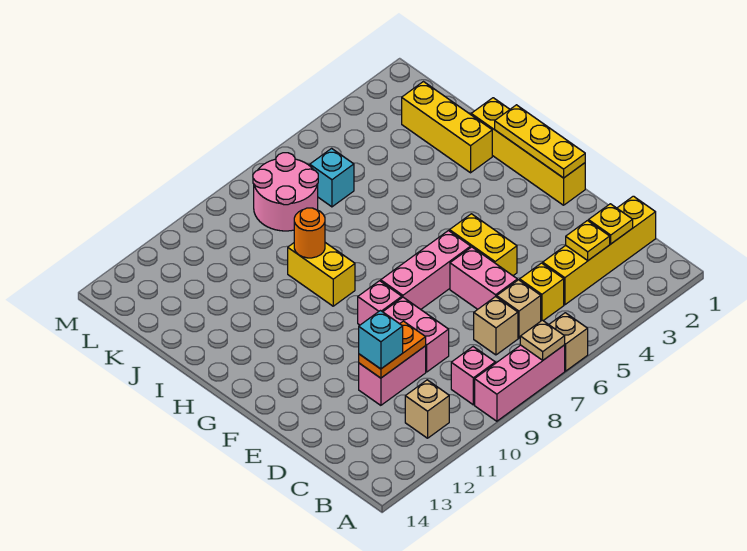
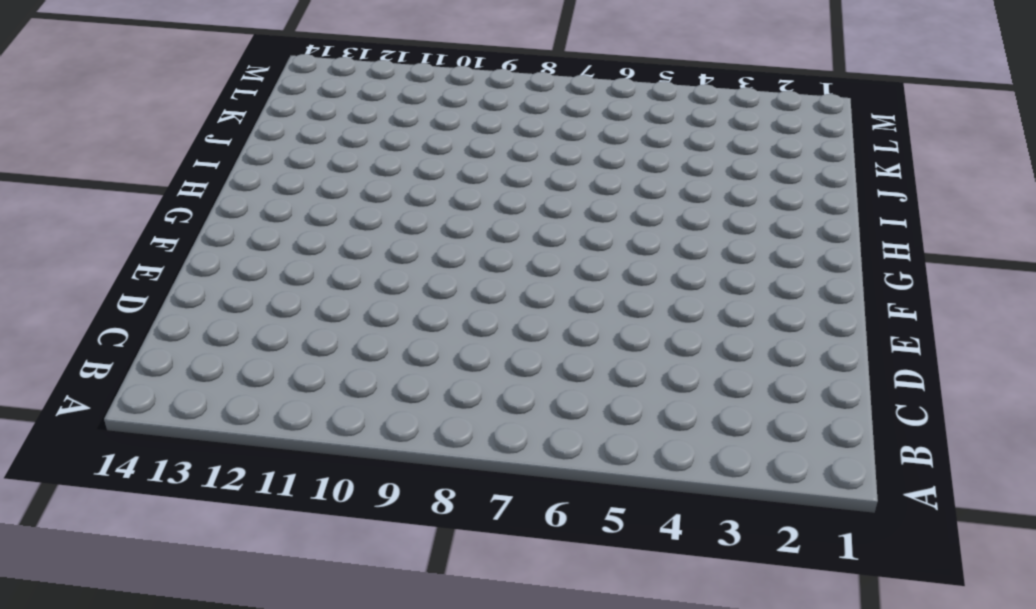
none -> tan 1x1 brick [549,313,588,371]
none -> pink 1x3 brick [475,345,565,421]
none -> pink 1x1 brick [451,347,495,405]

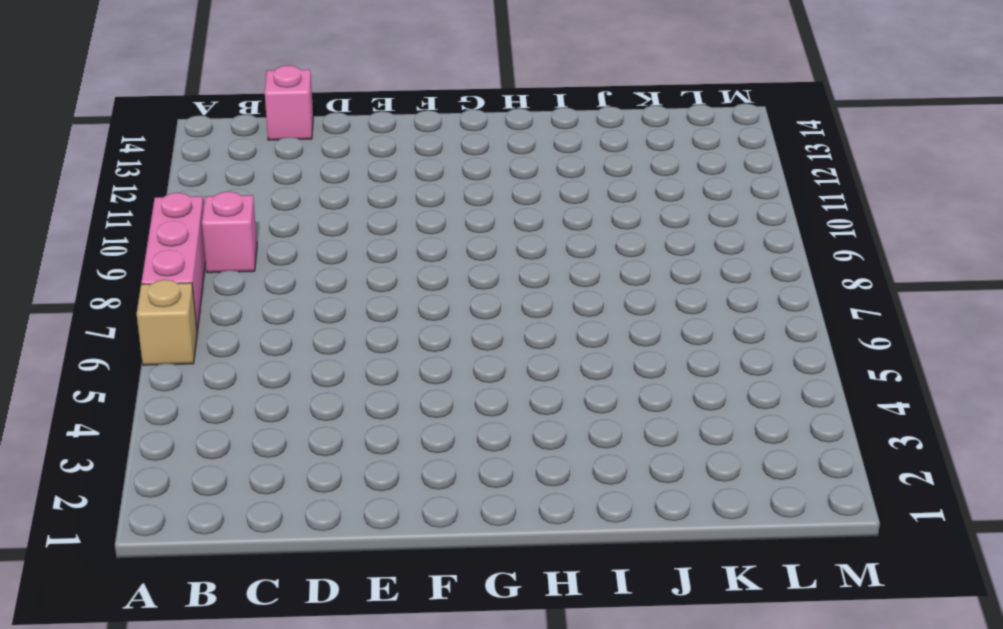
pink 1x1 brick [265,65,313,140] -> pink 1x1 brick moved to [358,281,402,325]
none -> tan 1x1 brick [405,380,449,438]
none -> yellow 1x4 brick [543,196,656,305]
none -> yellow 1x1 brick [520,263,564,321]

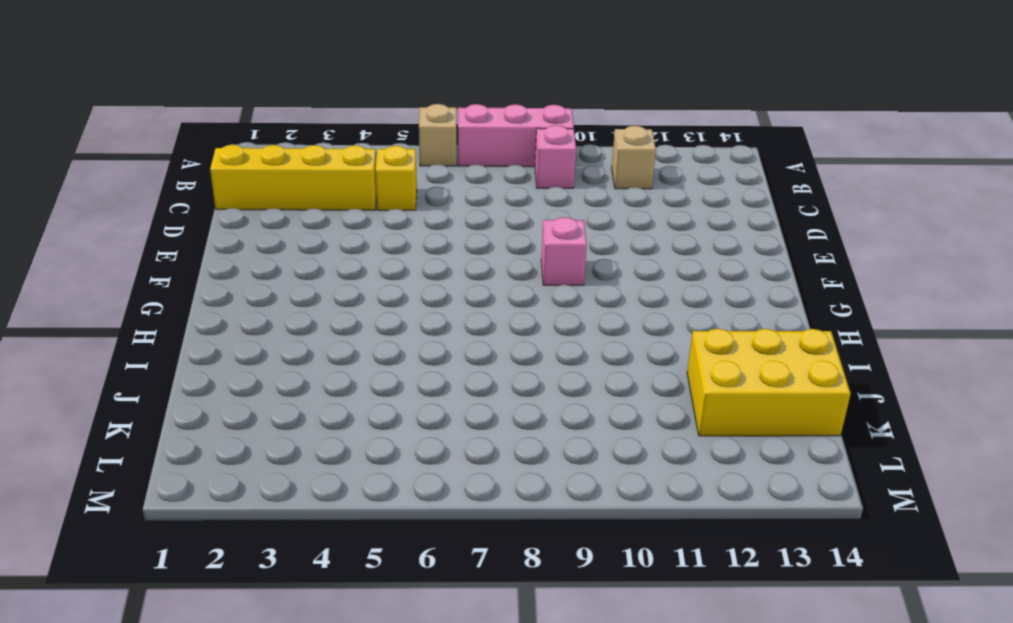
yellow 2x3 brick [687,329,851,436] -> none
none -> tan 1x1 brick [497,280,541,338]
none -> tan 1x1 brick [474,297,518,355]
none -> pink 1x2 brick [450,247,517,309]

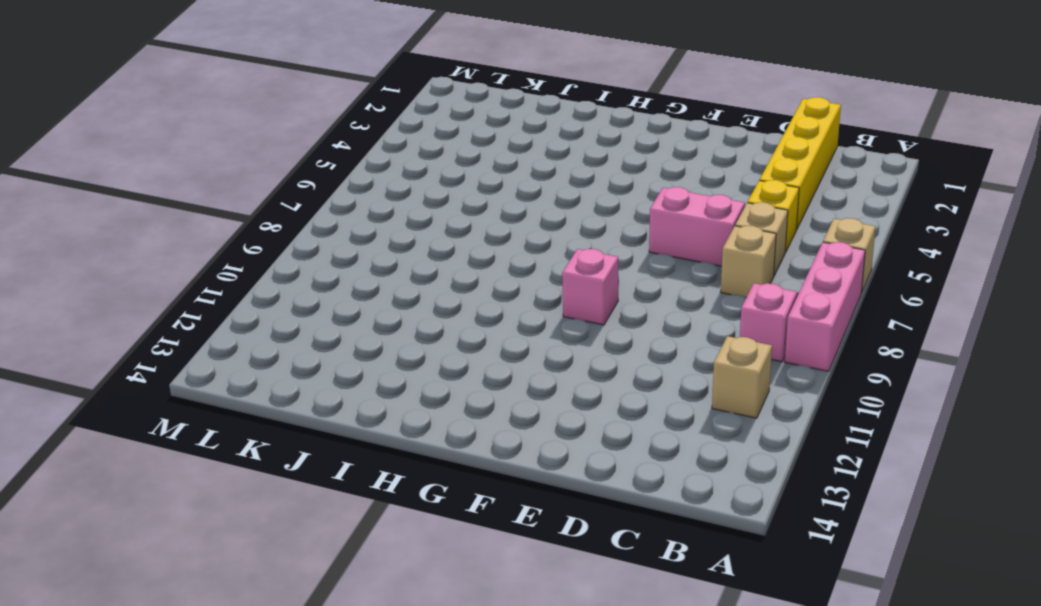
none -> pink 1x2 brick [383,297,449,372]
none -> pink 1x2 brick [359,346,426,405]
none -> yellow 1x2 brick [450,214,517,276]

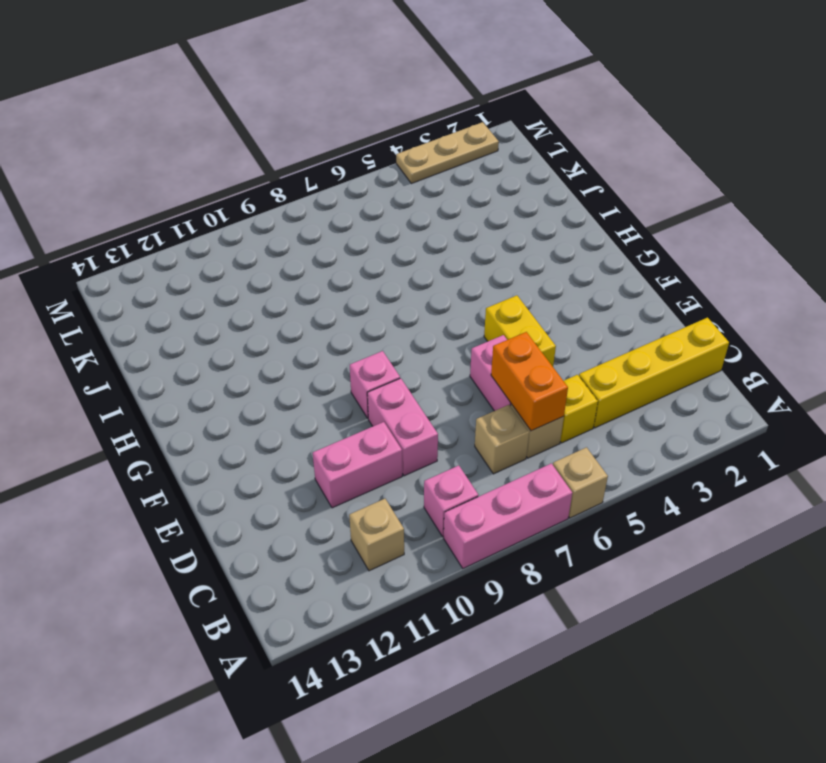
orange 1x2 brick [491,332,568,431] -> none
tan 1x3 plate [396,122,499,184] -> none
none -> yellow 1x4 brick [471,98,585,205]
none -> pink 1x3 brick [381,231,471,309]
none -> yellow 1x2 brick [288,243,355,306]

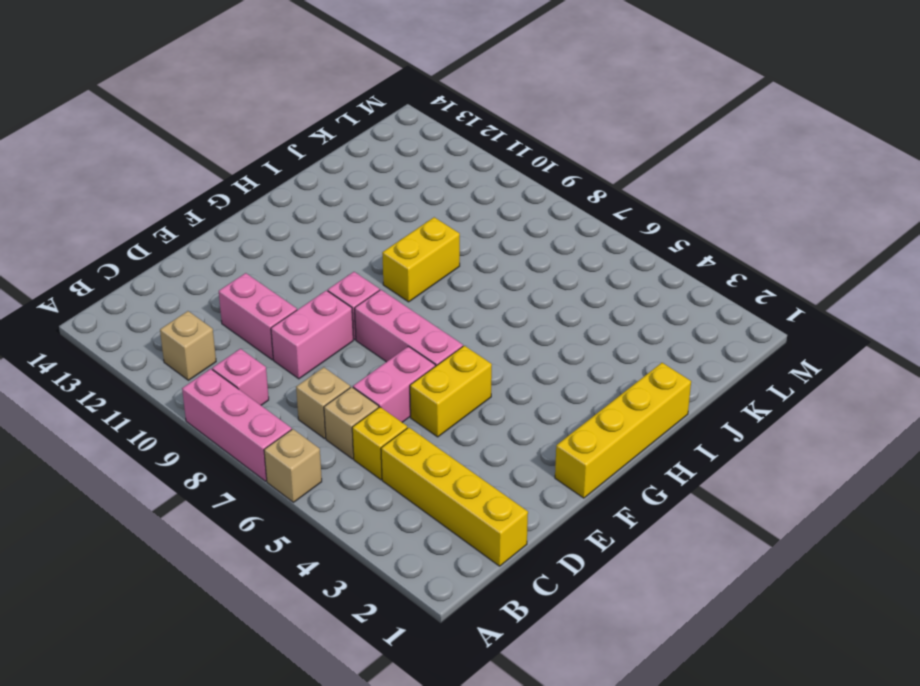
none -> yellow 1x3 brick [402,82,492,173]
none -> cyan 1x1 brick [310,148,354,207]
none -> pink 2x2 round brick [253,153,318,231]

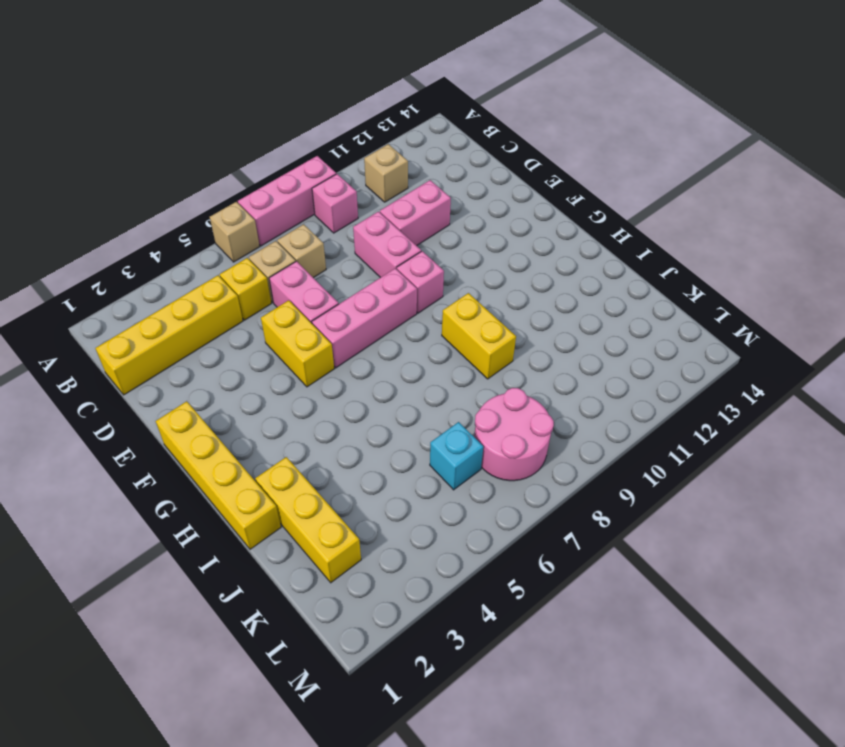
none -> tan 1x1 plate [520,320,565,360]
none -> yellow 1x1 plate [589,204,633,244]
none -> yellow 1x1 plate [566,221,610,260]

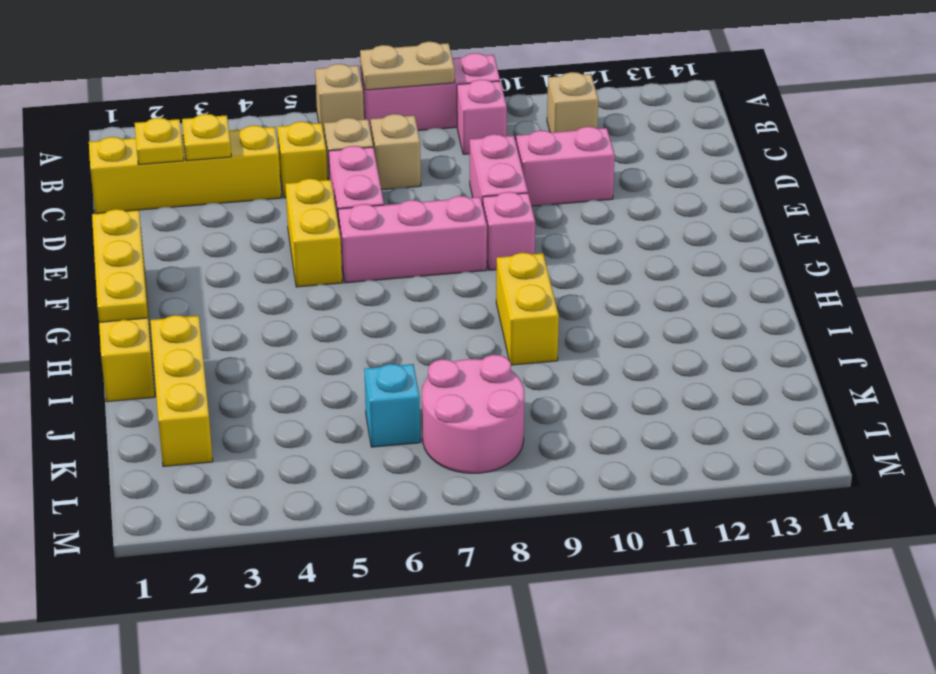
tan 1x2 plate [360,42,455,90] -> tan 1x1 plate [520,320,565,360]
none -> orange 1x2 plate [359,321,426,378]
none -> orange 1x1 round brick [294,208,325,258]
none -> cyan 1x1 brick [359,311,403,369]

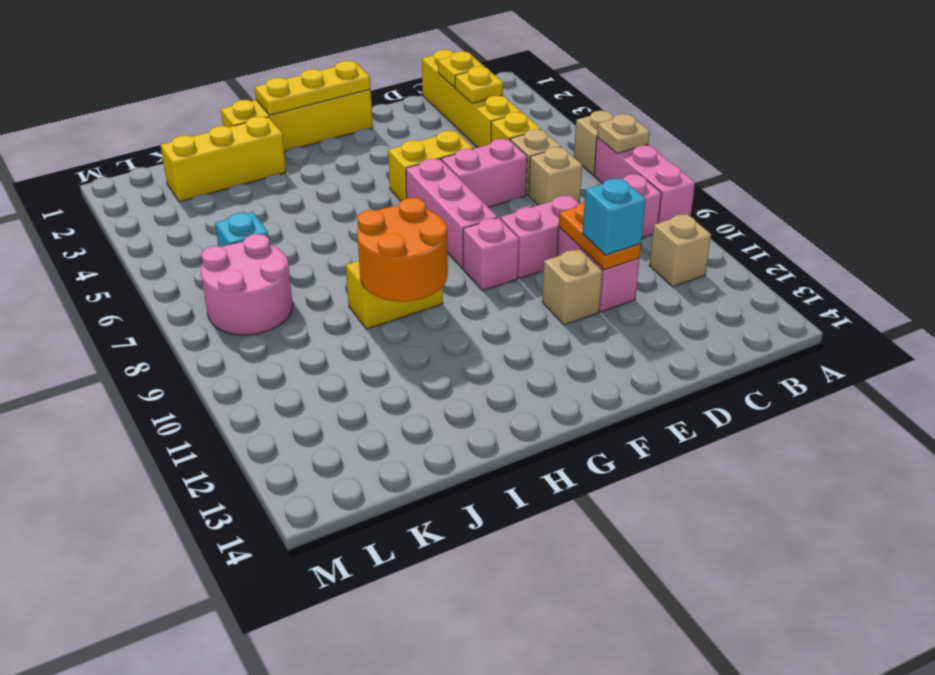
tan 1x1 brick [542,249,603,325] -> none
orange 2x2 round brick [357,198,448,302] -> orange 1x1 round brick [294,208,325,258]

